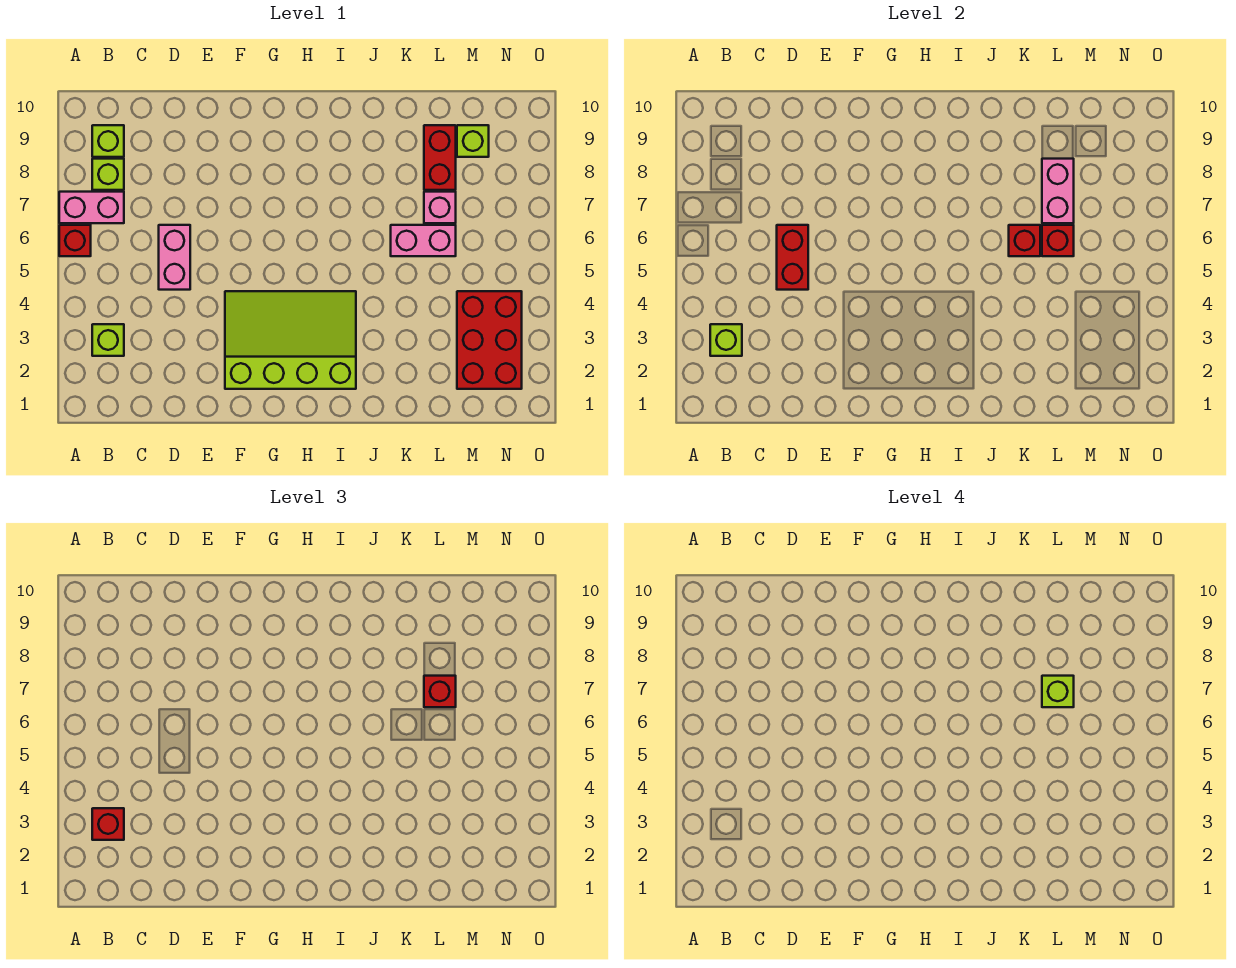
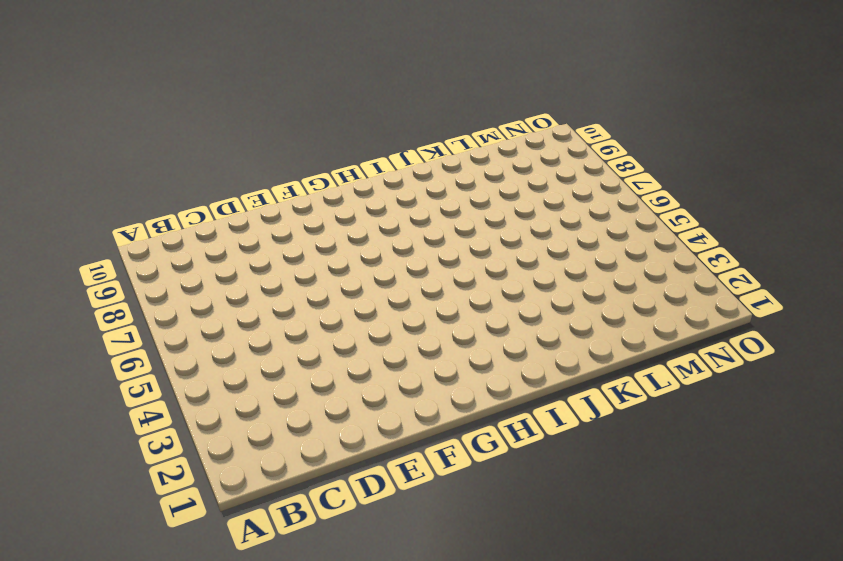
none -> red 1x1 brick [59,225,91,256]
none -> pink 1x2 brick [59,192,124,223]
none -> lime 1x1 brick [92,324,124,356]

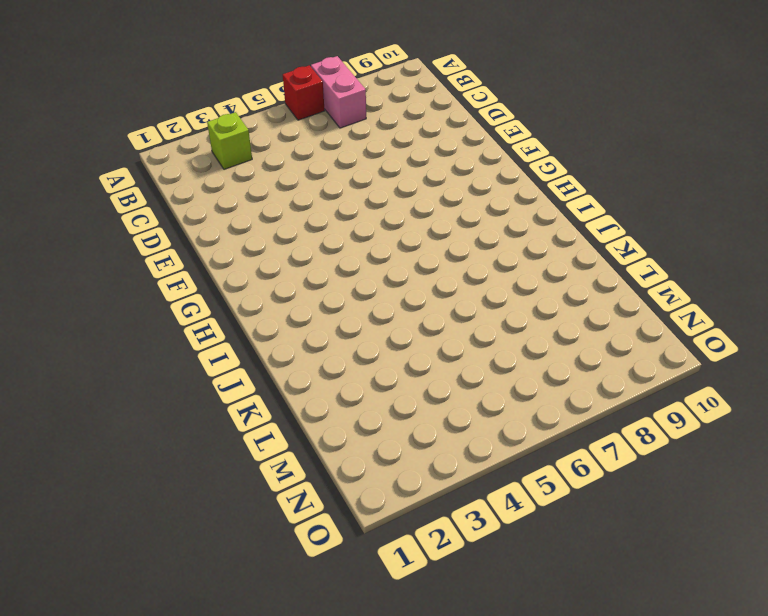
none -> lime 1x1 brick [92,159,124,190]
none -> lime 1x1 brick [92,125,124,157]
none -> pink 1x2 brick [159,225,190,290]

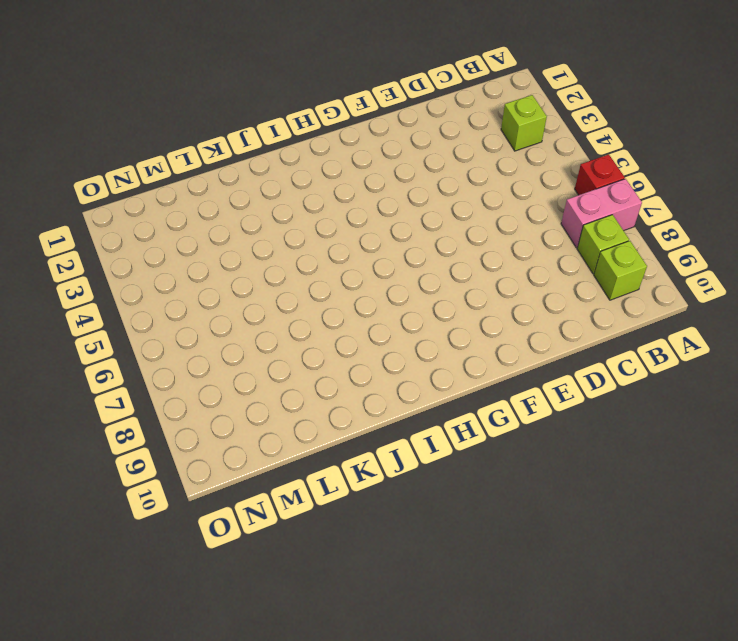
none -> pink 1x2 brick [159,225,190,290]
none -> lime 3x4 slope [225,291,356,389]
none -> pink 1x2 brick [391,225,456,256]

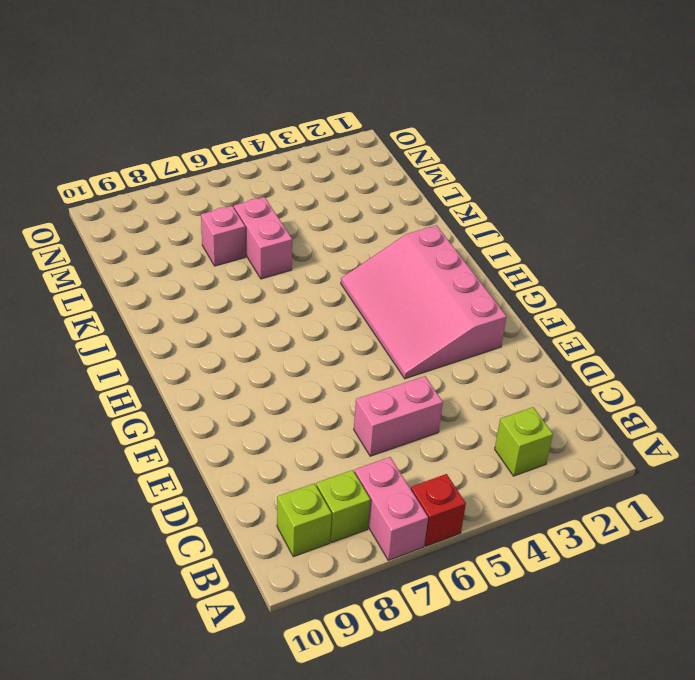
pink 3x4 slope [341,225,507,379] -> lime 3x4 slope [225,291,356,389]
none -> red 1x2 brick [424,125,456,190]
none -> red 2x3 brick [457,291,522,389]
none -> lime 1x1 brick [457,125,489,157]

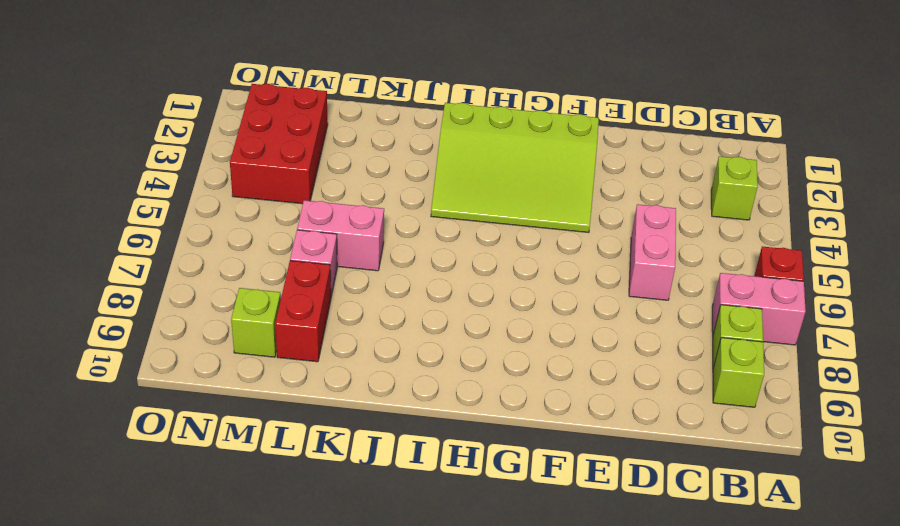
none -> lime 1x1 brick [710,324,742,356]
none -> red 1x2 brick [777,225,808,290]
none -> red 1x1 brick [1009,225,1040,256]

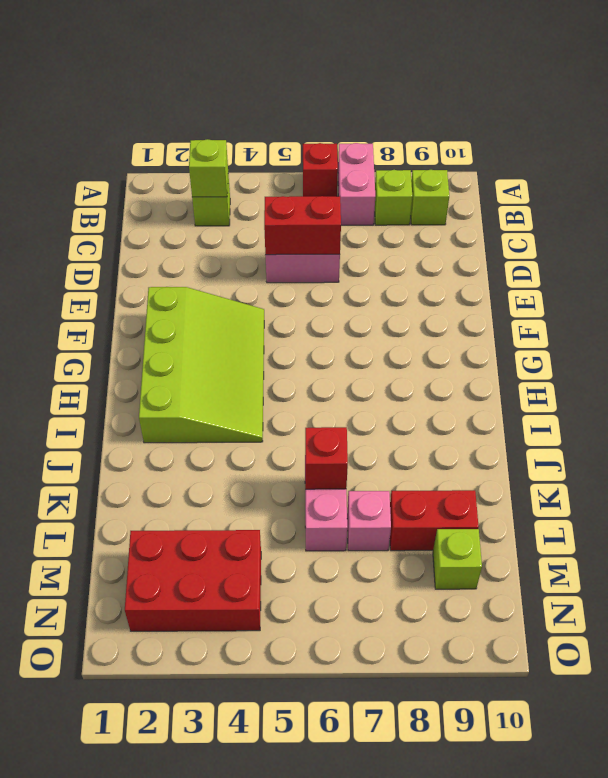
none -> red 1x1 brick [1042,225,1074,256]
none -> pink 1x2 brick [1042,159,1074,223]
none -> red 1x1 brick [92,808,124,840]

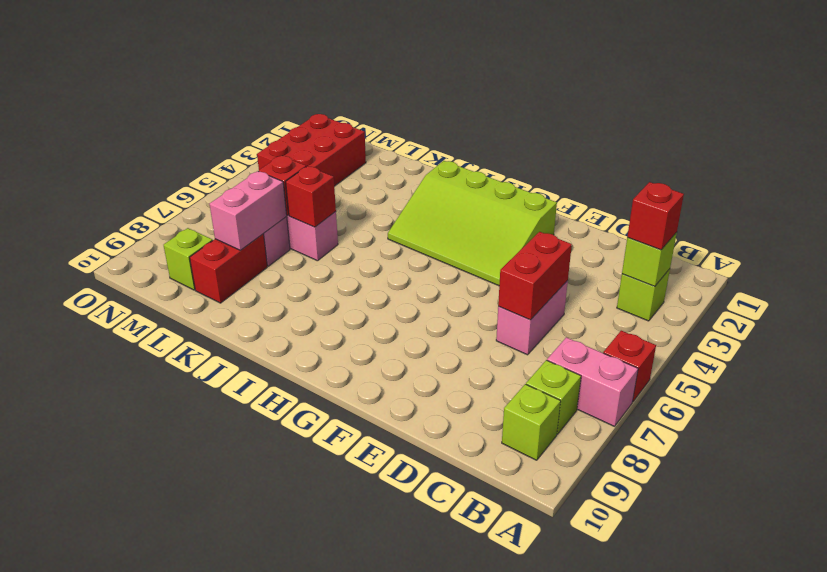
none -> red 1x1 brick [424,676,456,707]
none -> lime 1x1 brick [1042,676,1074,707]

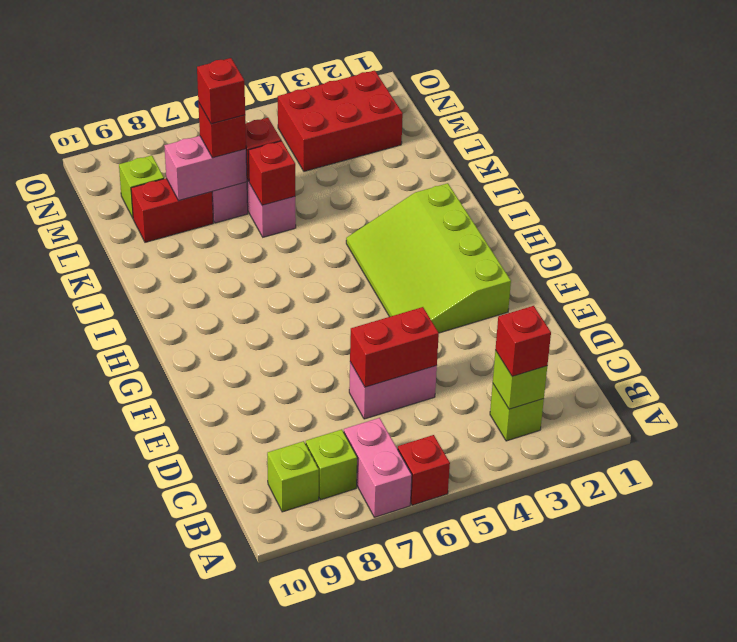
red 1x1 brick [197,58,245,124] -> lime 1x1 brick [1042,676,1074,707]

